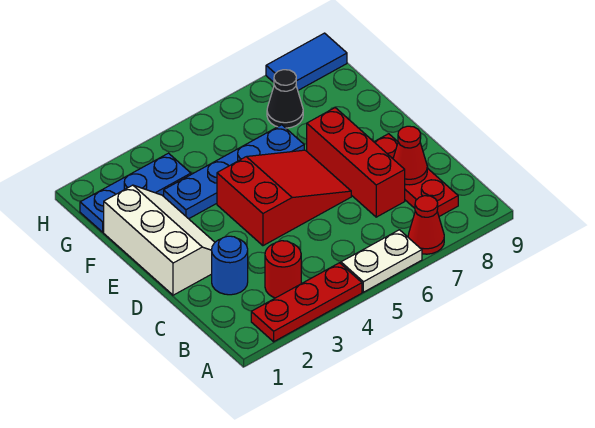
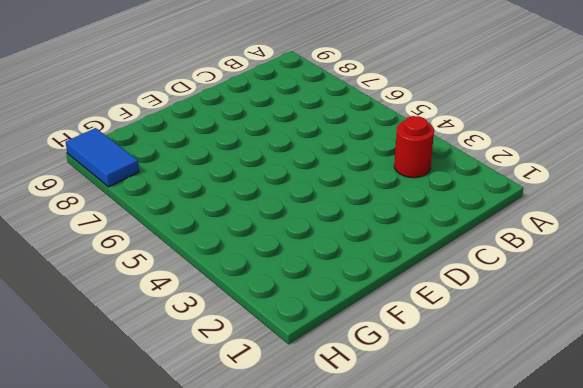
none -> red 1x3 plate [251,263,362,342]
none -> white 1x2 plate [341,230,422,292]
none -> red 1x1 cone [408,196,444,254]

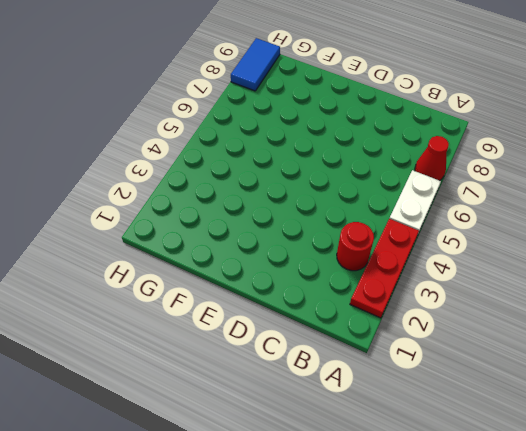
none -> red 1x3 plate [374,134,458,216]
none -> blue 1x1 round brick [212,236,248,295]
none -> red 1x3 brick [307,108,405,217]

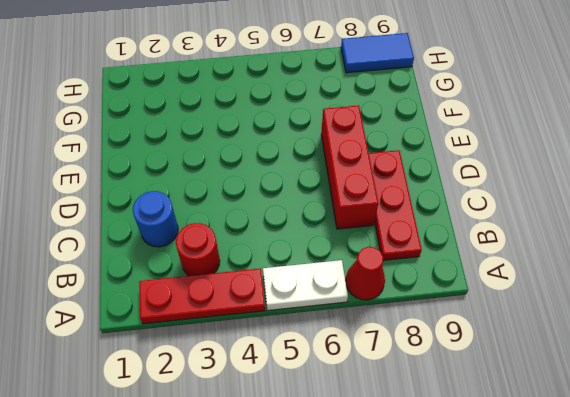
none -> white 2x3 slope [104,185,215,295]
none -> red 2x3 slope [217,150,351,246]
none -> blue 1x4 plate [164,125,304,219]

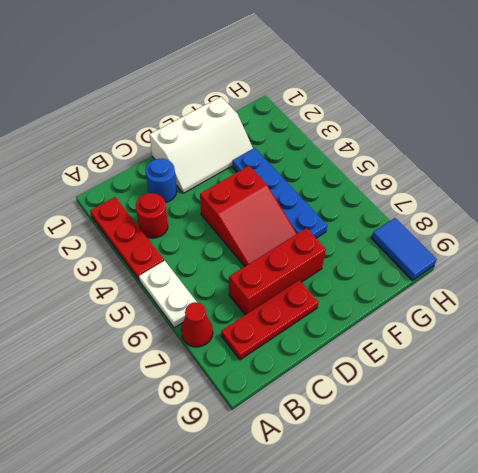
none -> blue 1x3 plate [80,153,191,232]
none -> black 1x1 cone [267,70,303,128]
none -> red 1x1 cone [393,126,427,185]

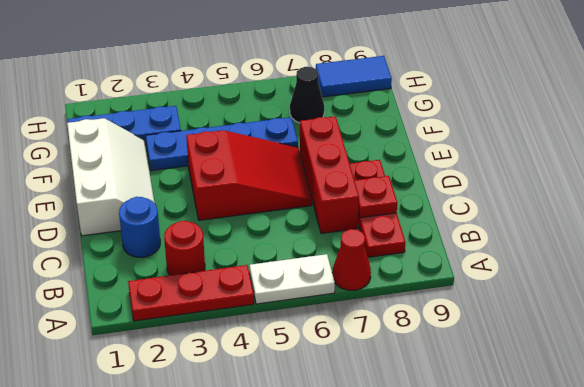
red 1x1 plate [355,176,397,218] -> red 1x1 cone [393,126,427,185]

